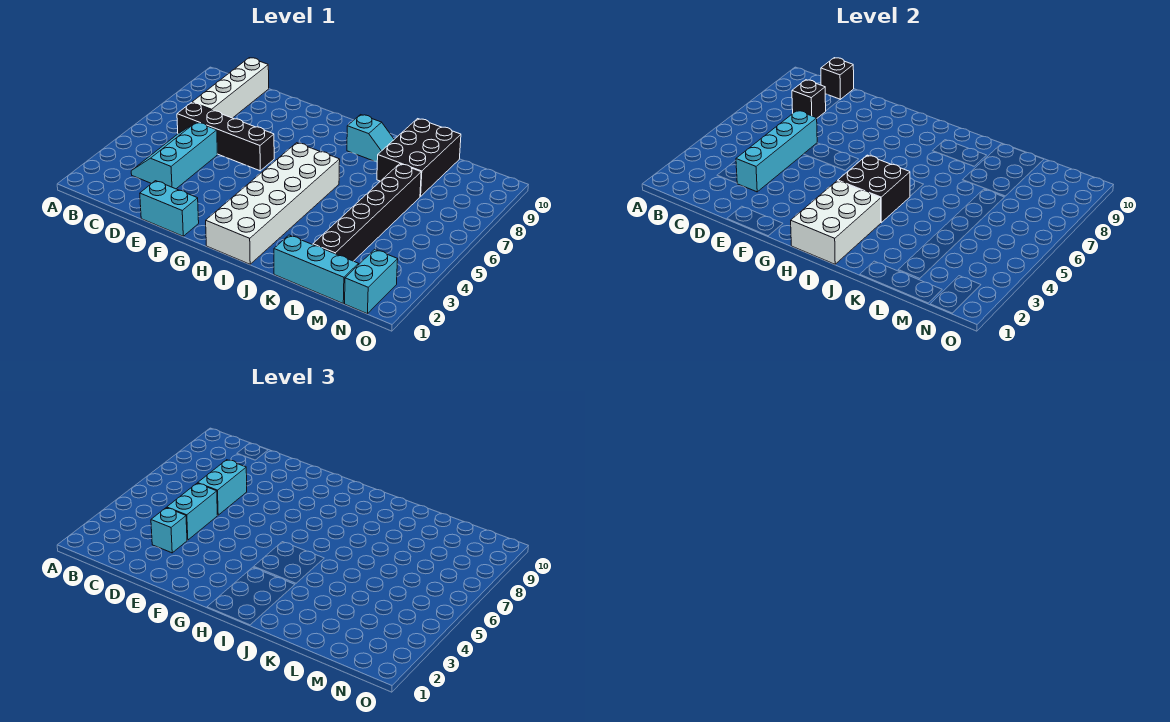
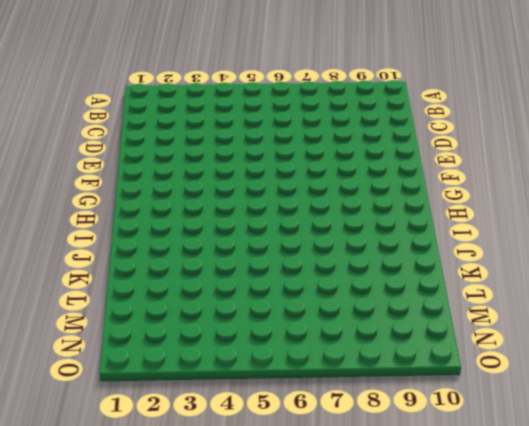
none -> cyan 2x3 slope [131,122,218,189]
none -> black 1x4 brick [177,103,274,171]
none -> white 1x4 brick [192,58,269,118]

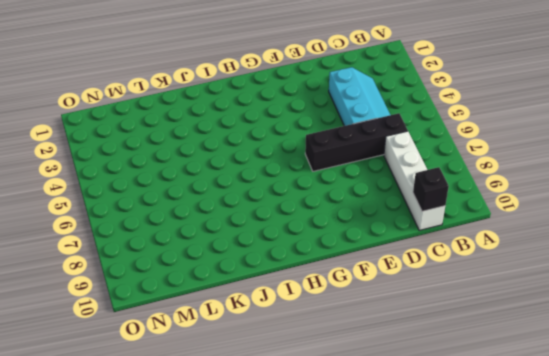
none -> cyan 1x2 brick [140,181,199,236]
none -> white 2x6 brick [206,143,340,264]
none -> cyan 1x2 slope [347,115,394,162]

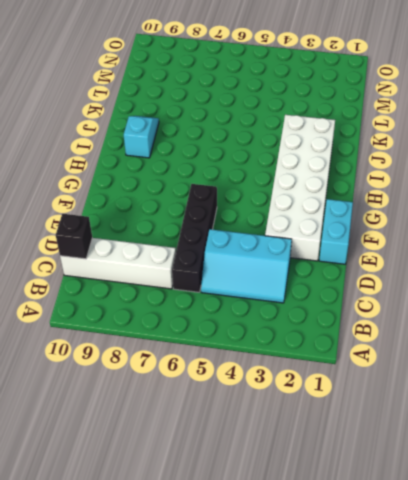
white 2x6 brick [265,115,335,261] -> white 2x6 brick turned to [206,143,340,264]
none -> cyan 1x3 brick [274,235,358,303]
none -> black 2x3 brick [377,119,461,196]
none -> black 1x6 brick [313,164,421,261]

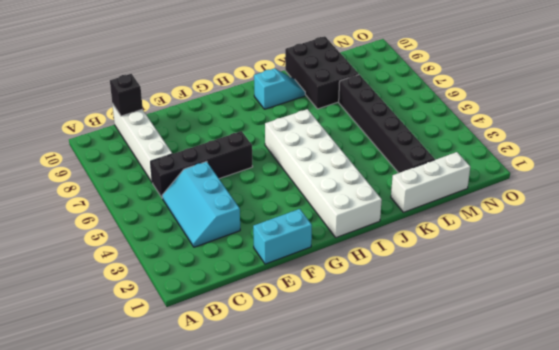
white 1x3 brick [391,152,470,212] -> cyan 1x3 brick [274,235,358,303]
none -> cyan 1x2 brick [345,249,398,314]
none -> black 1x1 brick [792,80,826,118]
none -> cyan 1x4 brick [736,111,817,192]

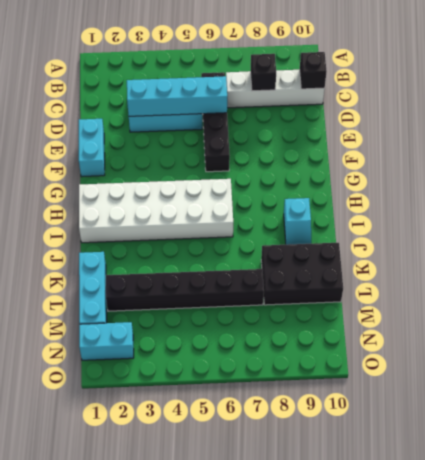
none -> white 2x3 brick [791,181,881,264]
none -> black 2x2 brick [838,155,910,223]
none -> cyan 1x1 brick [151,508,187,553]

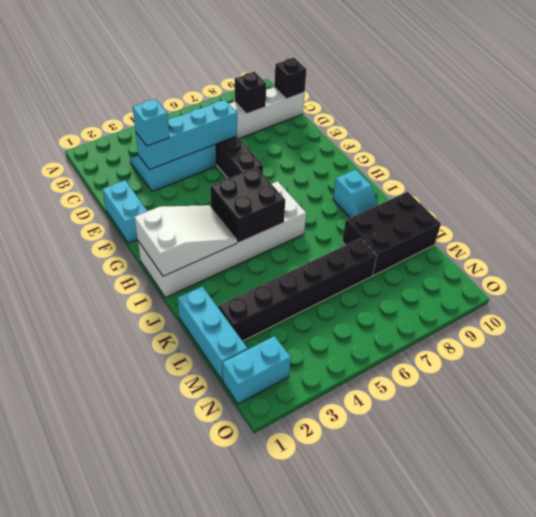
white 2x3 slope [135,205,237,276] -> white 2x3 brick [791,181,881,264]
none -> cyan 1x2 brick [167,483,218,540]
none -> cyan 1x2 brick [198,460,247,515]

